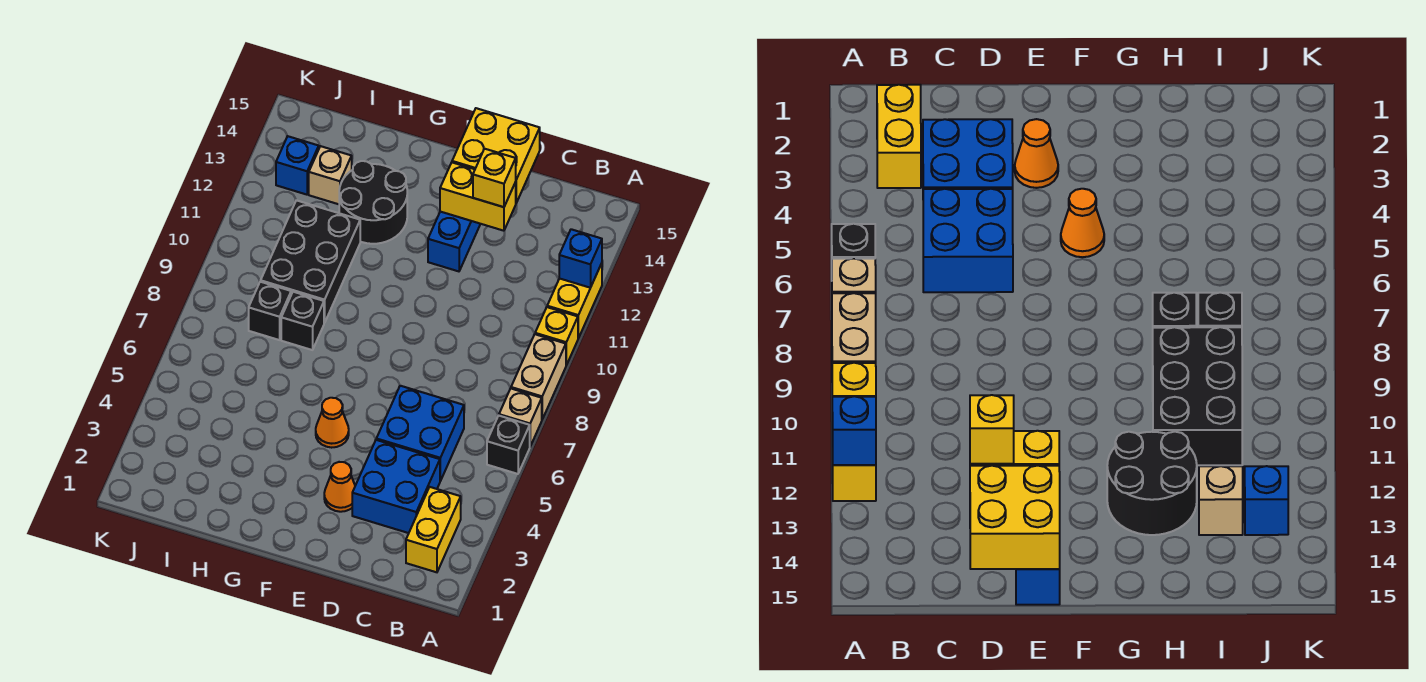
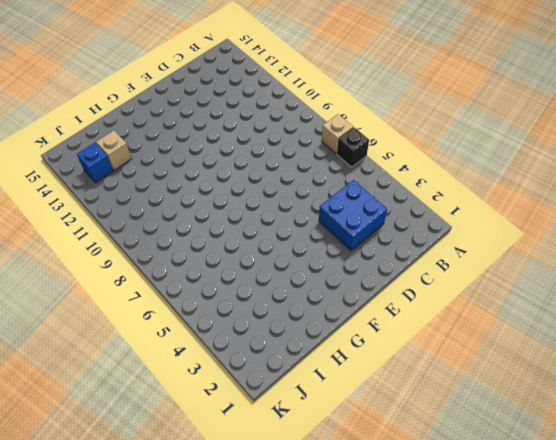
none -> tan 1x2 brick [511,334,566,419]
none -> yellow 1x1 brick [535,307,578,365]
none -> yellow 1x2 brick [547,263,602,338]

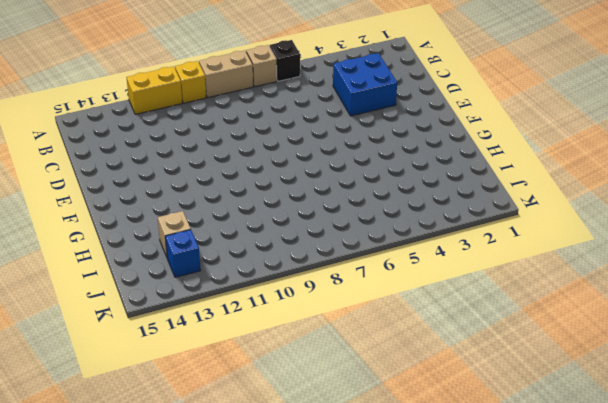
none -> yellow 1x2 brick [406,487,461,572]
none -> blue 2x2 brick [376,386,464,481]
none -> orange 1x1 cone [324,462,355,512]

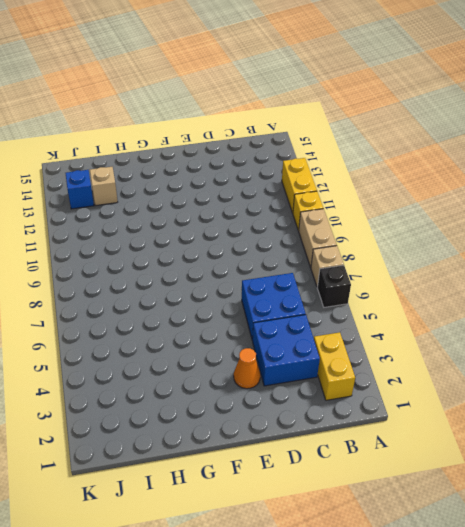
none -> blue 1x4 brick [428,212,480,271]
none -> orange 1x1 cone [316,398,349,448]
none -> black 2x2 round brick [339,161,407,244]

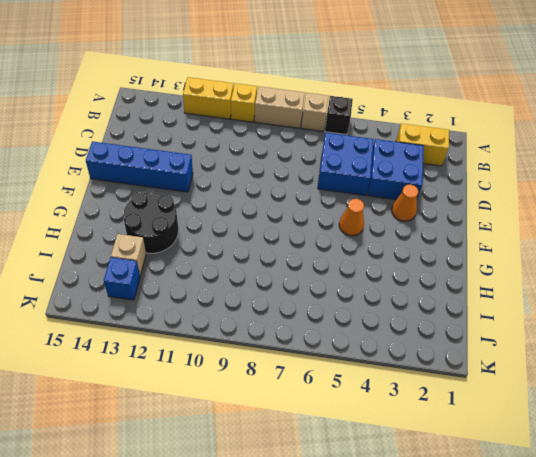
none -> black 1x1 brick [281,292,324,350]
none -> black 2x3 brick [261,200,360,323]
none -> black 1x1 brick [249,282,291,340]

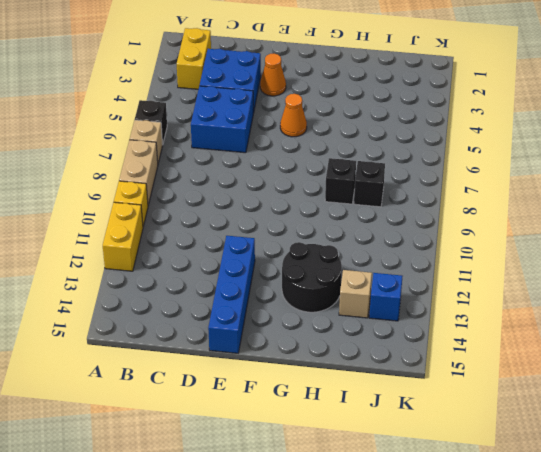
none -> black 2x3 brick [261,200,360,323]
none -> blue 1x1 brick [559,229,602,288]
none -> yellow 1x2 brick [440,163,516,231]

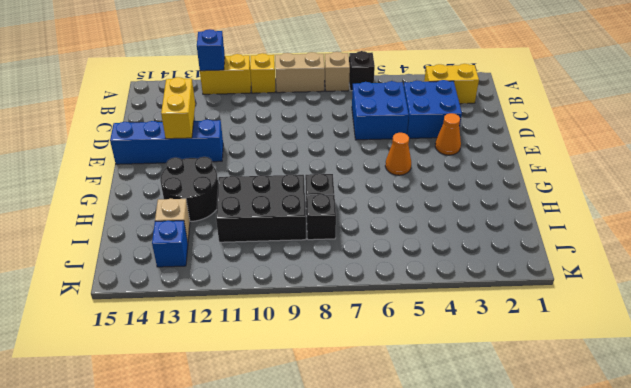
none -> yellow 2x2 brick [452,108,540,203]
none -> yellow 1x1 brick [473,149,516,207]

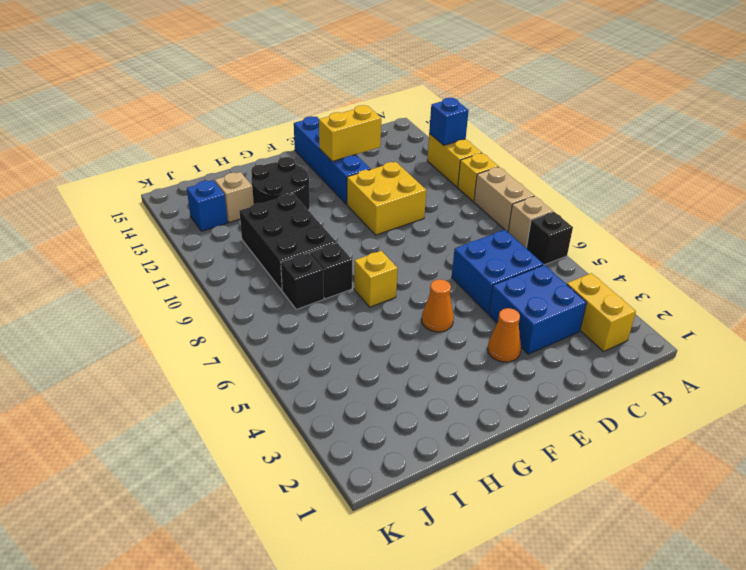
yellow 2x2 brick [347,162,426,235] -> yellow 2x2 brick moved to [452,108,540,203]
yellow 1x1 brick [354,251,398,307] -> yellow 1x1 brick moved to [473,149,516,207]

